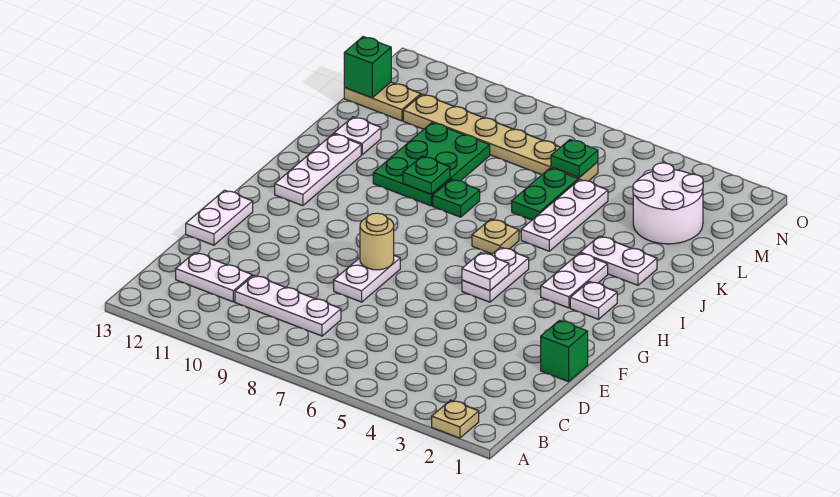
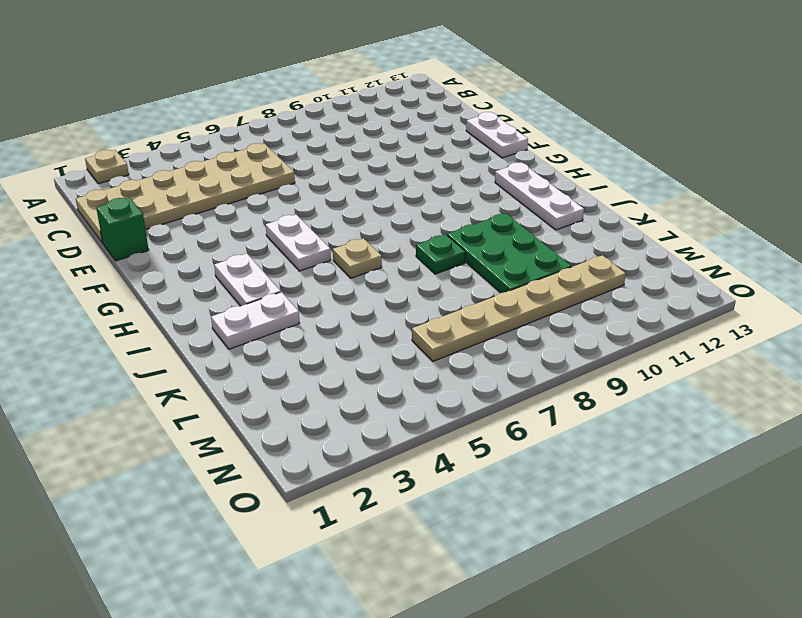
tan 2x6 plate [76,143,295,243] -> none
none -> white 1x3 plate [235,275,341,336]
none -> white 1x2 plate [176,253,252,302]
none -> white 1x2 plate [334,256,400,302]

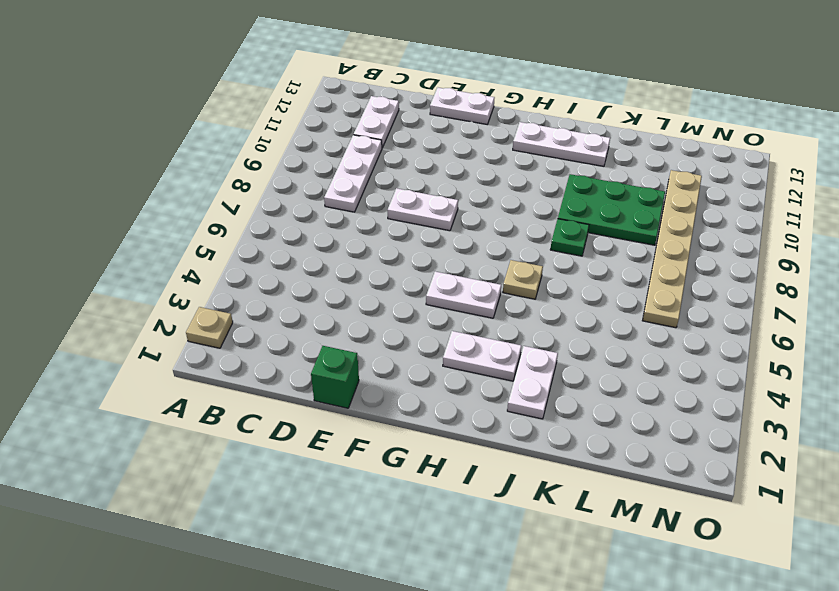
none -> white 1x1 plate [570,281,617,319]
none -> white 1x3 plate [521,179,608,251]
none -> green 1x2 plate [512,168,578,220]

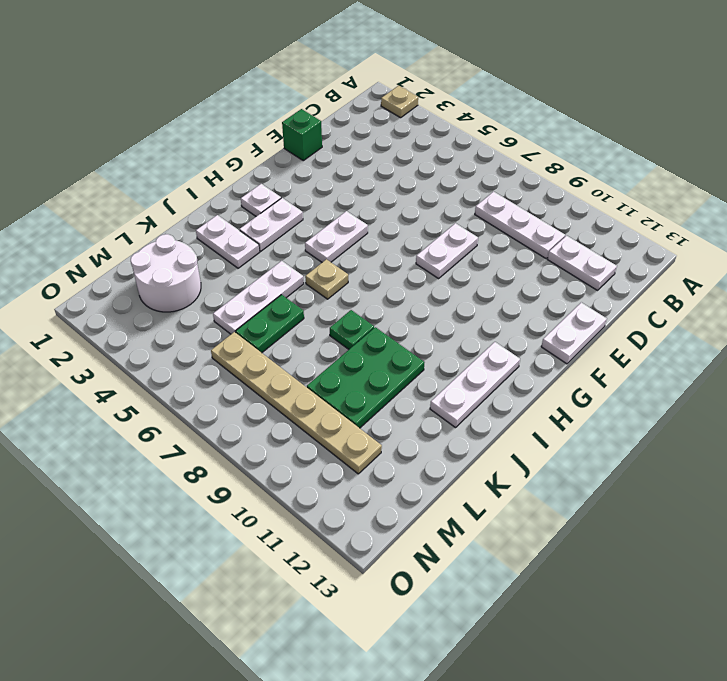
none -> white 1x1 plate [334,117,381,155]
none -> tan 1x2 plate [344,82,421,121]
none -> tan 1x1 round brick [360,213,394,270]

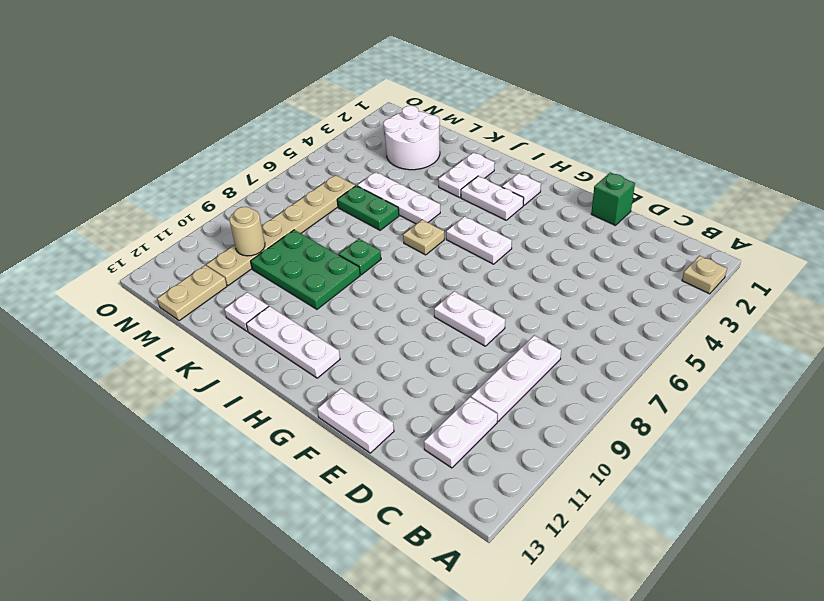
tan 1x1 round brick [230,207,265,256] -> tan 1x1 round brick moved to [360,213,394,270]
none -> white 1x1 plate [462,253,509,291]
none -> green 1x1 plate [403,156,450,194]
none -> green 1x1 plate [551,139,598,177]

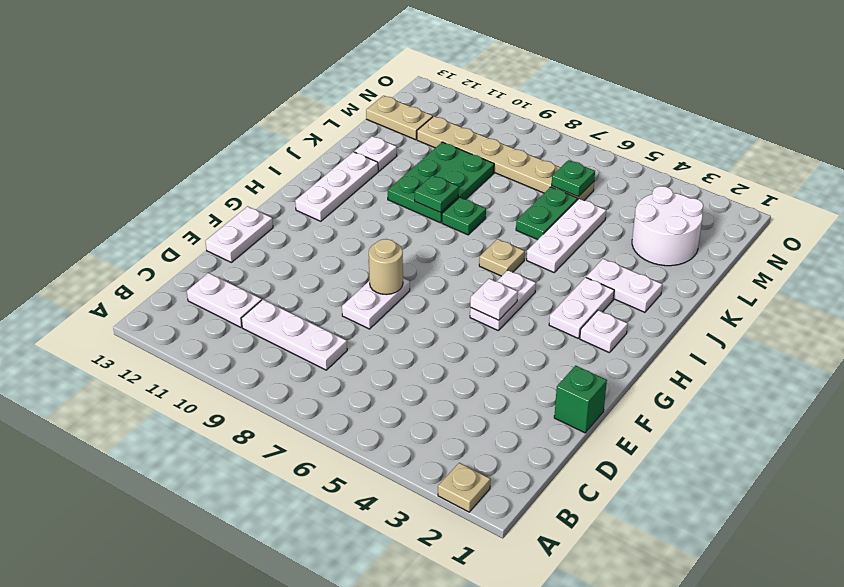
none -> green 1x1 brick [344,37,391,98]

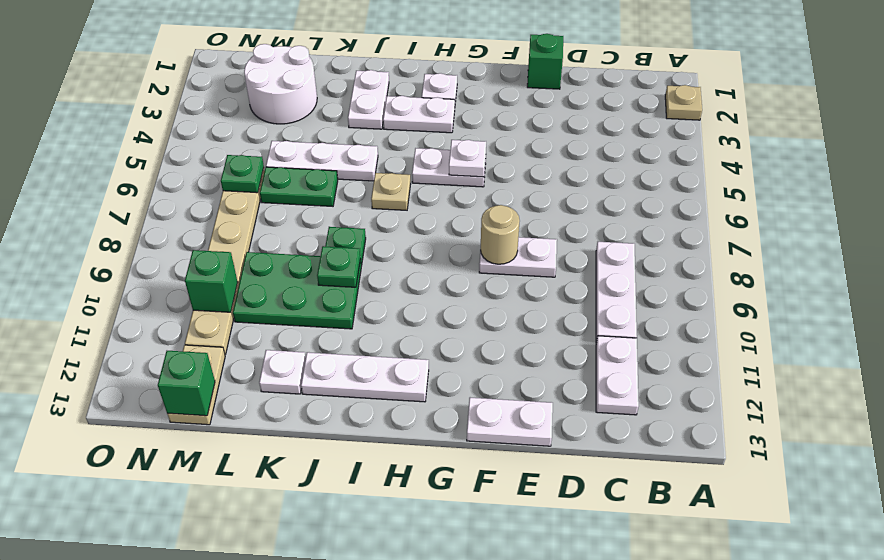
green 1x1 brick [185,250,238,312] -> none

